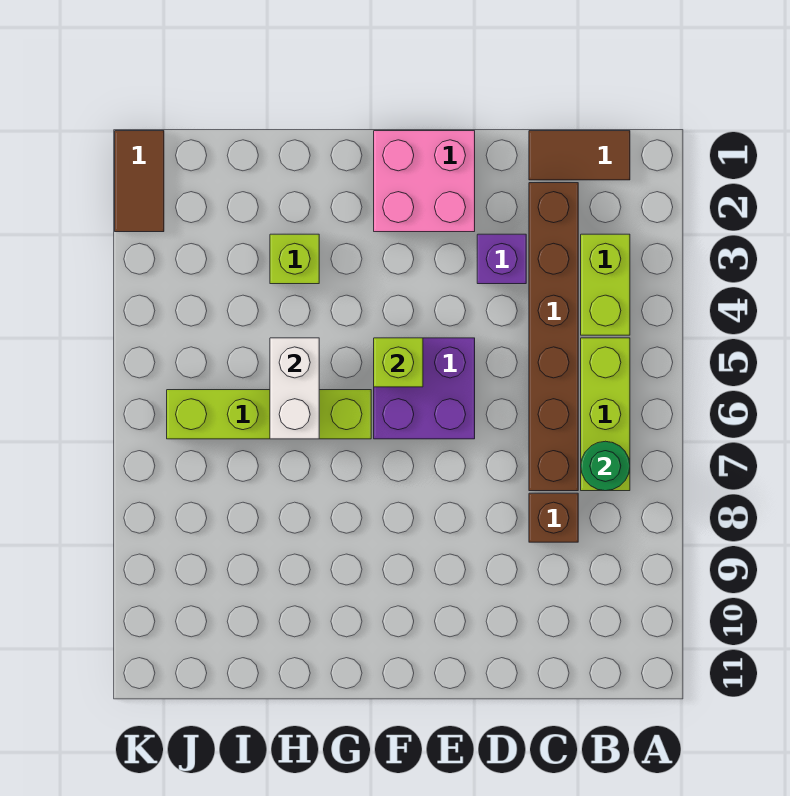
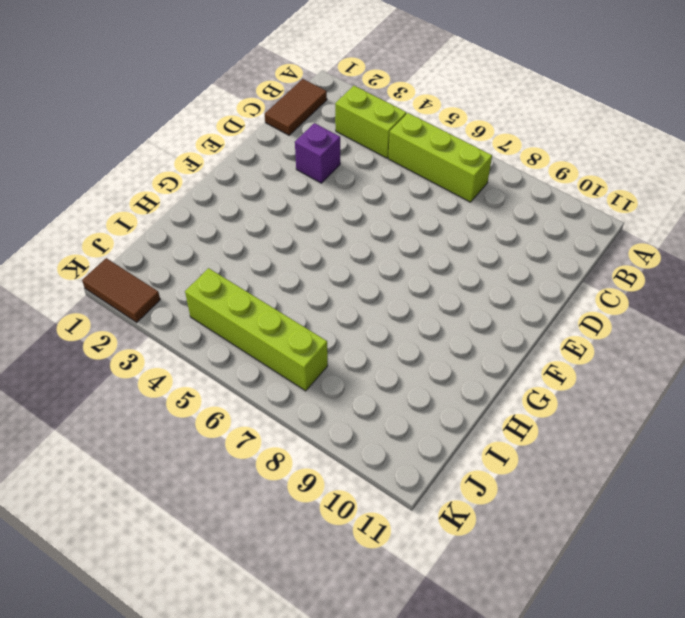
lime 1x4 brick [185,268,328,391] -> lime 1x4 brick turned to [167,390,371,439]
none -> brown 1x6 brick [529,183,578,491]
none -> brown 1x1 brick [529,493,578,542]
none -> pink 2x2 brick [374,131,475,232]

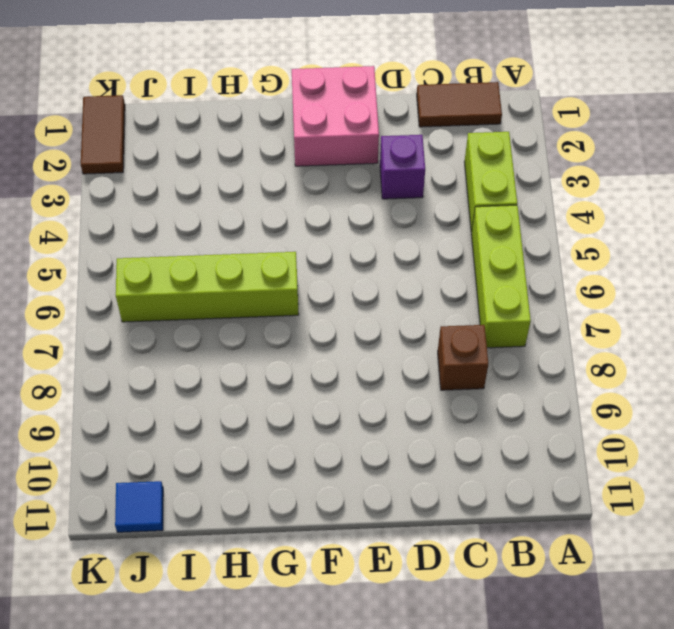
blue 1x1 tile [115,481,163,532] -> none
none -> brown 1x6 brick [529,183,578,491]
none -> purple 2x2 brick [374,338,475,439]
none -> lime 1x1 brick [270,234,319,284]

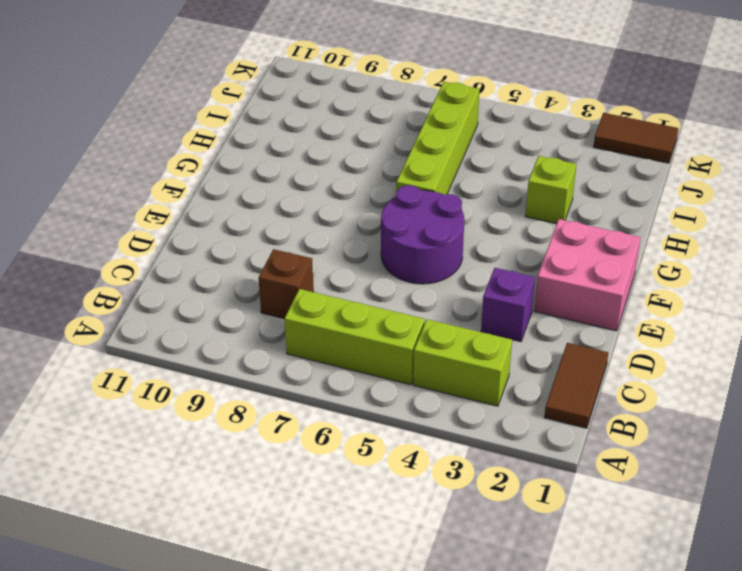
purple 2x2 round brick [381,185,464,284] -> purple 2x2 brick [374,338,475,439]
none -> brown 1x6 brick [529,183,578,491]
none -> green 1x1 round brick [581,441,630,491]
none -> lime 1x1 brick [374,338,423,387]

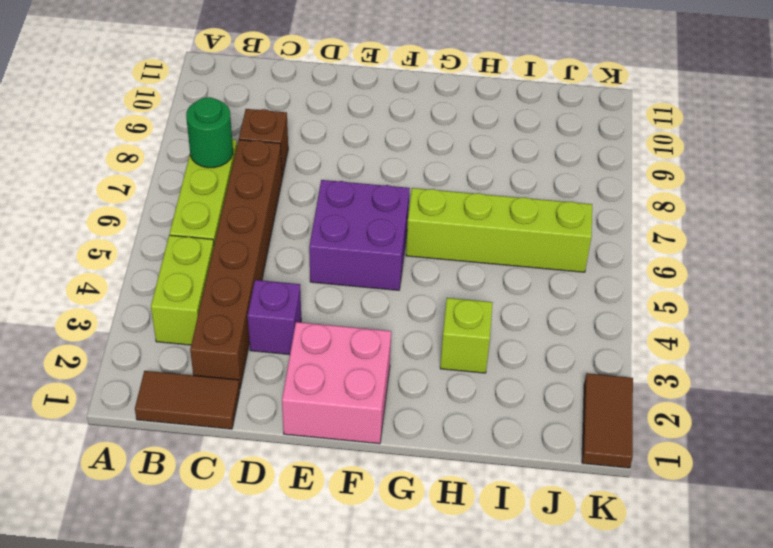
none -> lime 1x1 brick [374,338,423,387]
none -> white 1x2 brick [270,338,319,439]

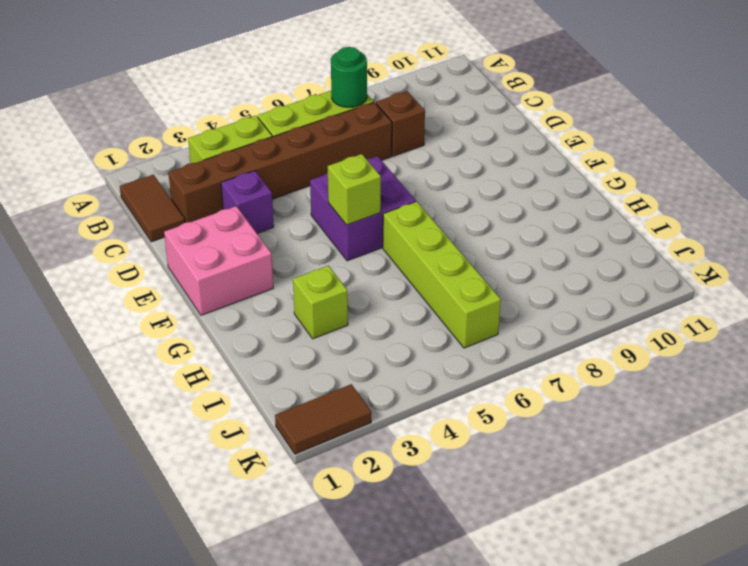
none -> white 1x2 brick [270,338,319,439]

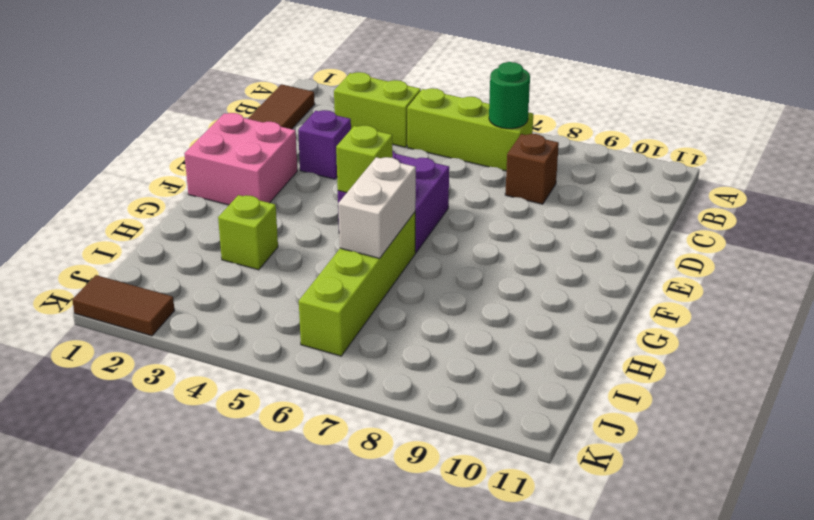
white 1x2 brick [338,157,416,258] -> white 1x2 brick turned to [270,338,319,439]
none -> brown 1x6 brick [529,183,578,491]

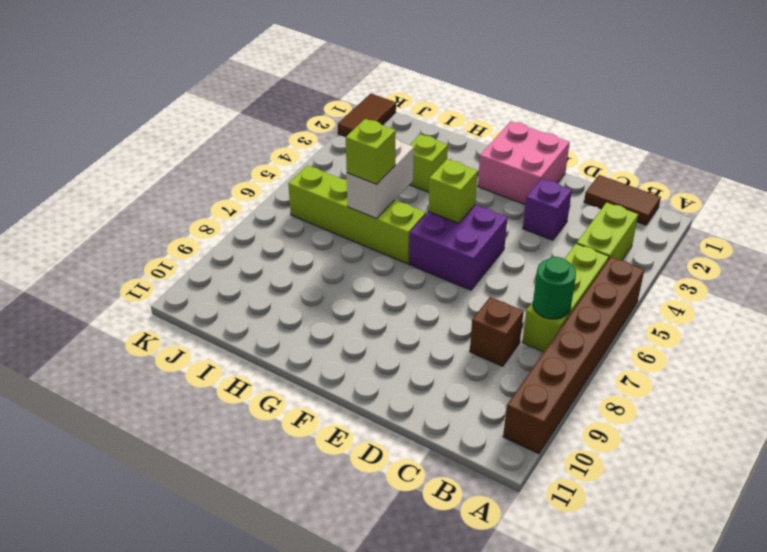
brown 1x6 brick [503,257,644,454] -> brown 1x6 brick moved to [529,183,578,491]
lime 1x1 brick [346,119,396,184] -> none

